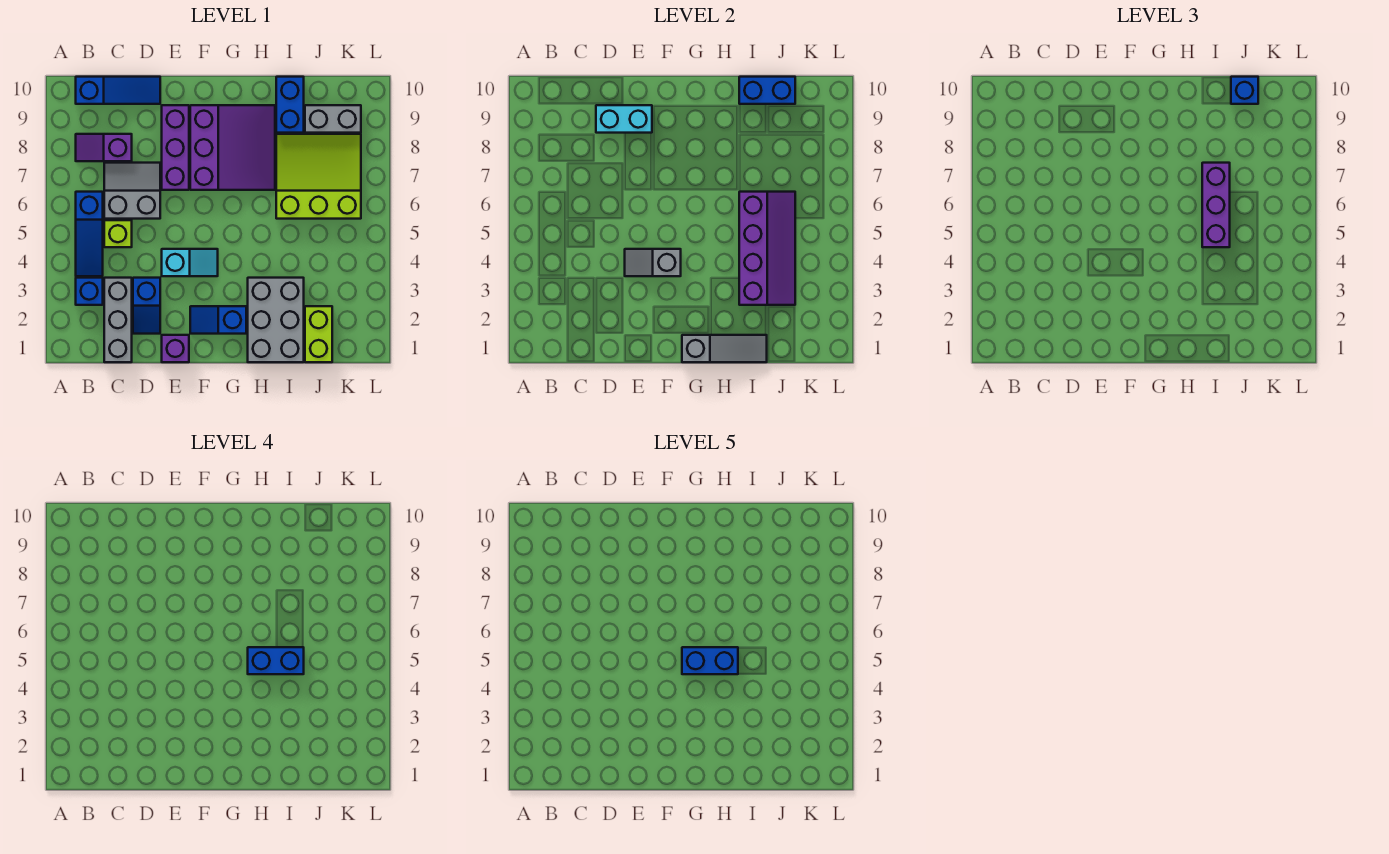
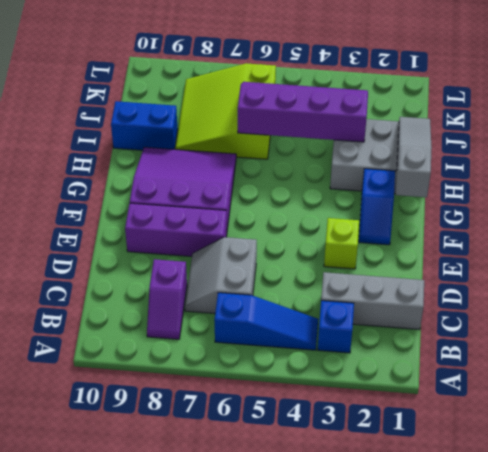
lime 1x1 brick [324,218,359,269] -> lime 1x1 brick moved to [104,220,132,247]
none -> blue 1x3 slope [76,77,160,104]
none -> blue 1x2 slope [133,278,160,334]
none -> purple 1x1 brick [162,335,189,362]

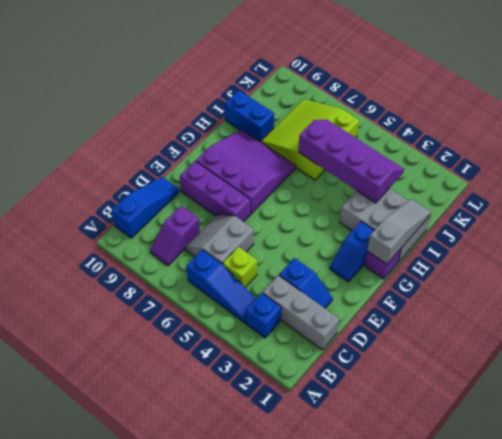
purple 1x1 brick [365,249,401,279] -> purple 1x1 brick moved to [162,335,189,362]
none -> cyan 1x2 slope [162,249,218,276]
none -> lime 1x2 brick [305,306,332,362]
none -> grey 1x2 brick [305,105,361,133]

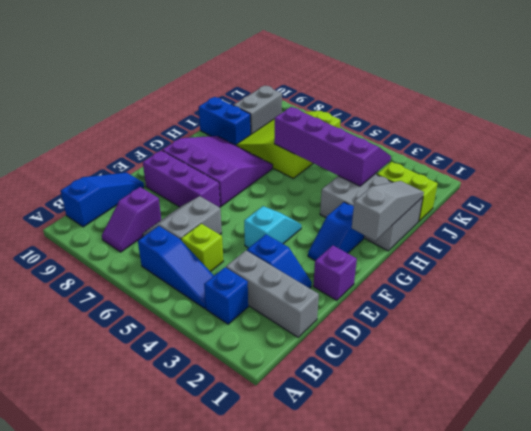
none -> cyan 1x2 brick [596,105,652,133]
none -> grey 1x2 slope [625,249,681,276]
none -> blue 1x2 brick [739,77,795,104]

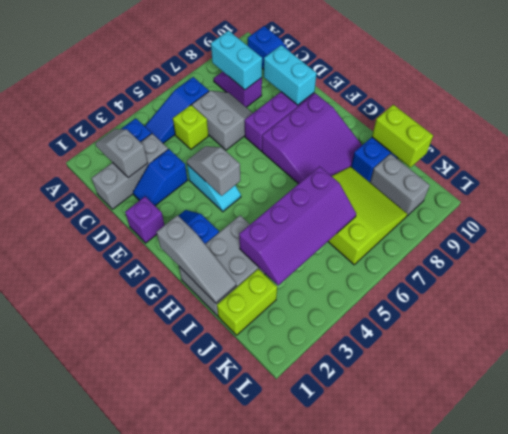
grey 1x2 slope [95,129,148,178] -> none
cyan 1x2 brick [211,31,262,90] -> none
lime 1x2 brick [372,105,433,168] -> blue 1x2 brick [739,77,795,104]
none -> purple 1x3 brick [1202,163,1230,247]
none -> blue 1x1 brick [1231,77,1258,104]
none -> blue 1x2 brick [248,647,304,674]

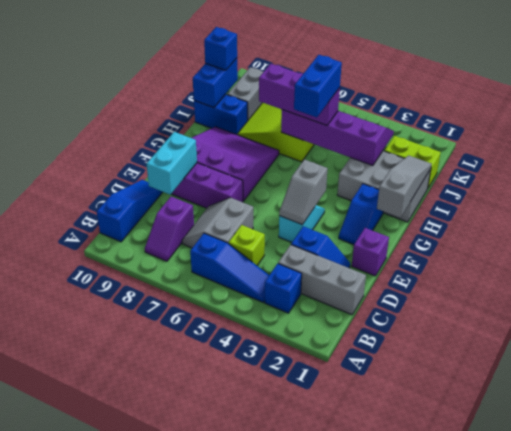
none -> blue 1x2 brick [682,647,738,674]

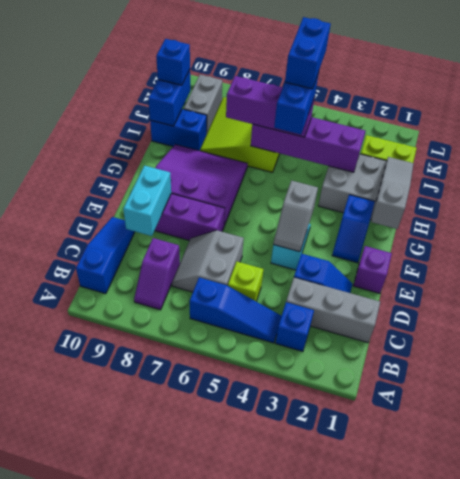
blue 1x2 brick [285,17,331,89] -> blue 1x2 brick moved to [682,647,738,674]

